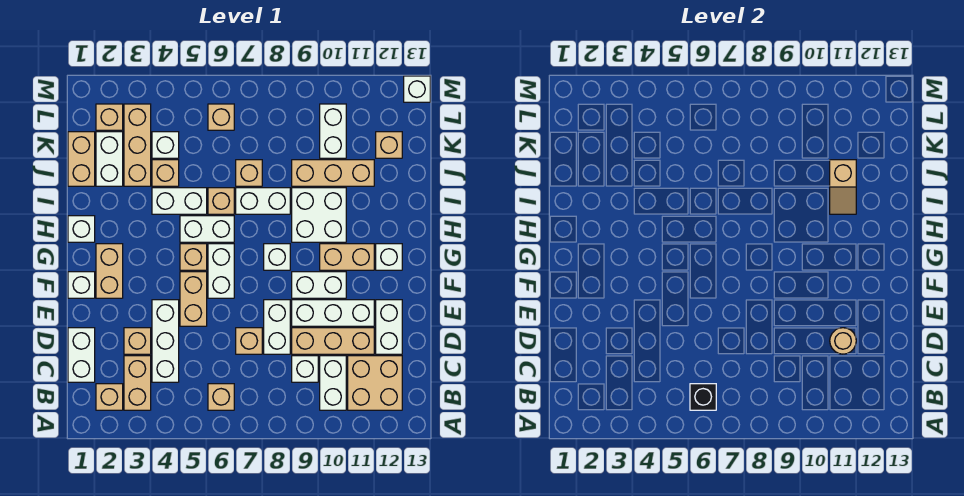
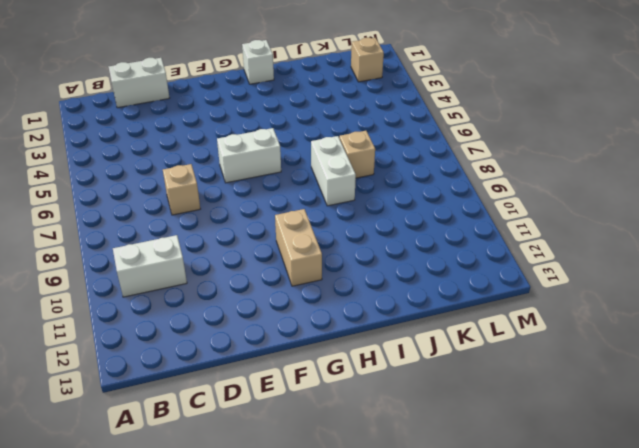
none -> tan 1x1 brick [96,384,123,410]
none -> tan 1x2 brick [124,356,151,410]
none -> tan 1x1 brick [208,384,234,410]
none -> tan 2x2 brick [348,356,402,410]

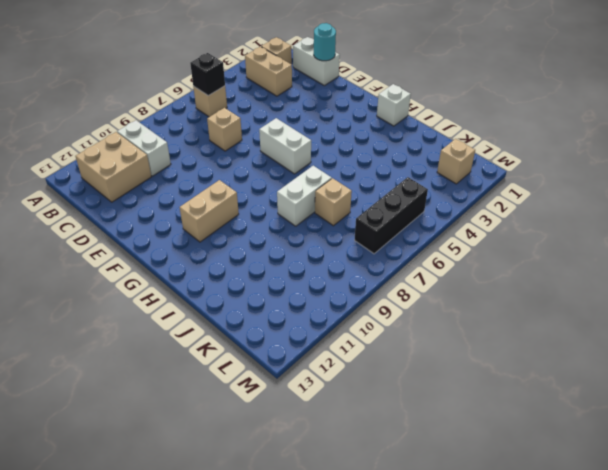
cyan 1x1 round brick [314,23,336,61] -> none
black 1x3 brick [355,177,428,254] -> tan 1x1 brick [208,104,234,130]
none -> white 1x3 brick [152,300,179,382]
none -> white 1x1 brick [292,356,318,382]
none -> tan 1x1 brick [124,328,151,354]
none -> white 1x2 brick [264,300,290,354]

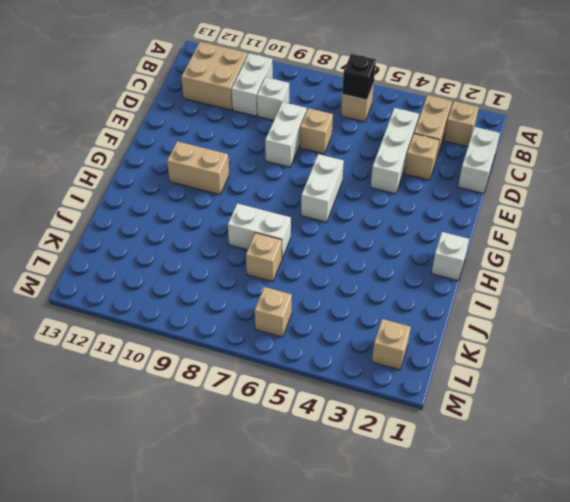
none -> tan 1x3 brick [292,328,374,354]
none -> white 1x2 brick [376,300,402,354]
none -> tan 1x2 brick [180,272,207,326]
none -> white 1x3 brick [292,300,374,326]

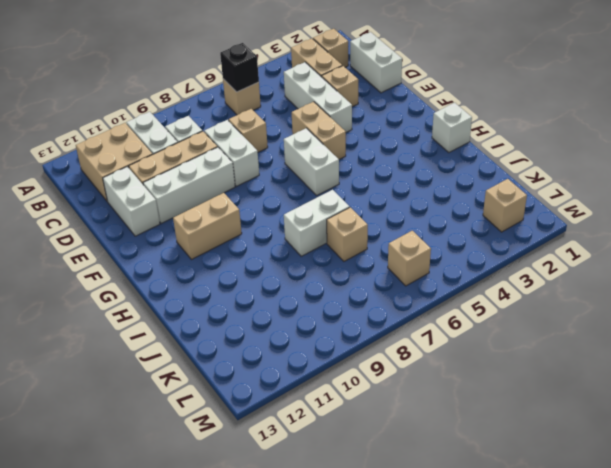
none -> white 1x1 brick [68,272,95,298]
none -> tan 1x2 brick [96,244,123,298]
none -> white 1x2 brick [292,272,346,298]
none -> tan 1x1 brick [180,244,207,270]

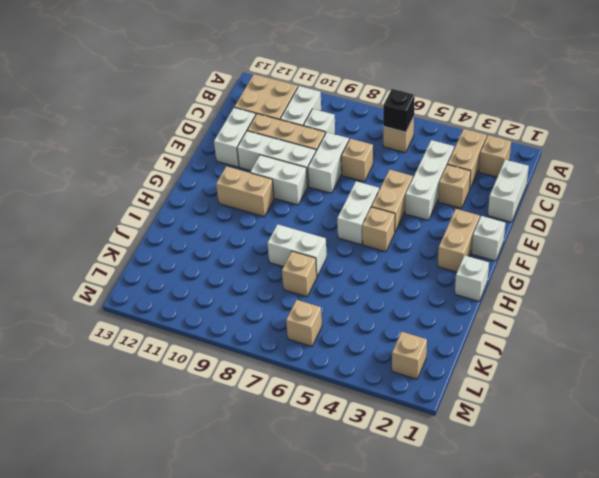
none -> white 1x1 brick [264,244,290,270]
none -> white 1x1 brick [376,244,402,270]
none -> white 1x2 brick [180,216,234,242]
none -> white 2x2 brick [292,188,346,242]

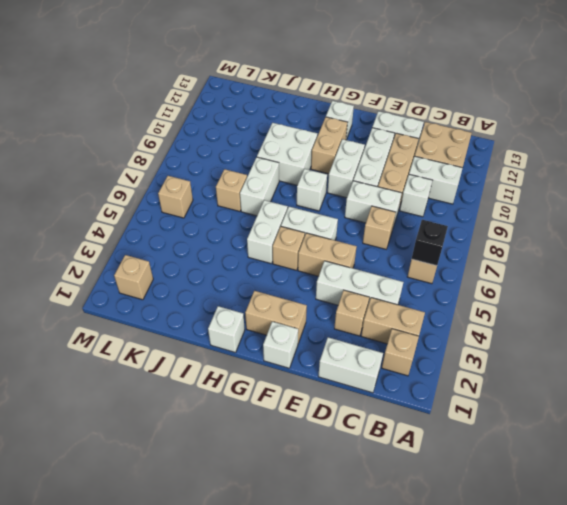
none -> white 1x2 brick [152,188,207,214]
none -> tan 1x1 brick [208,188,234,214]
none -> tan 1x2 brick [68,132,95,186]
none -> white 1x2 brick [96,132,123,186]

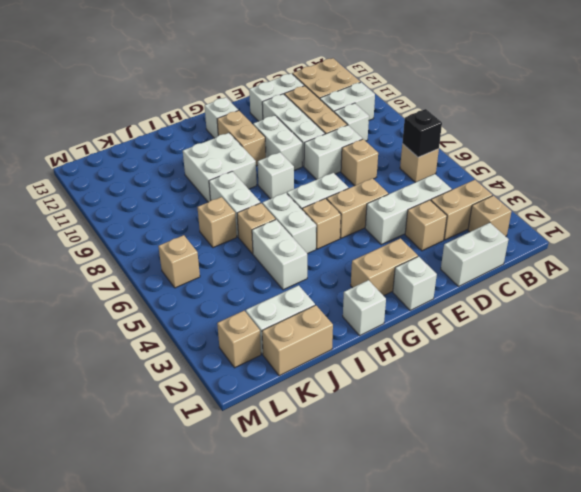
none -> tan 1x3 brick [124,104,151,186]
none -> tan 1x1 brick [152,160,179,186]
none -> tan 1x3 brick [292,160,374,186]
none -> white 1x1 brick [152,132,179,158]

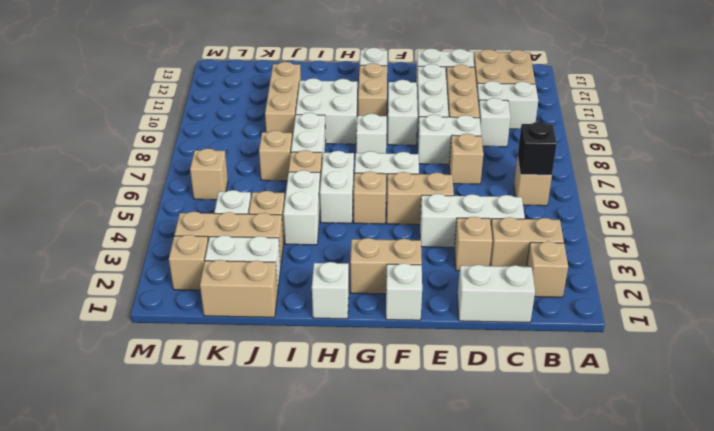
none -> white 1x2 brick [320,104,346,158]
none -> tan 1x1 brick [376,132,402,158]
none -> white 1x1 brick [404,76,430,102]
none -> tan 1x1 round brick [830,328,856,354]

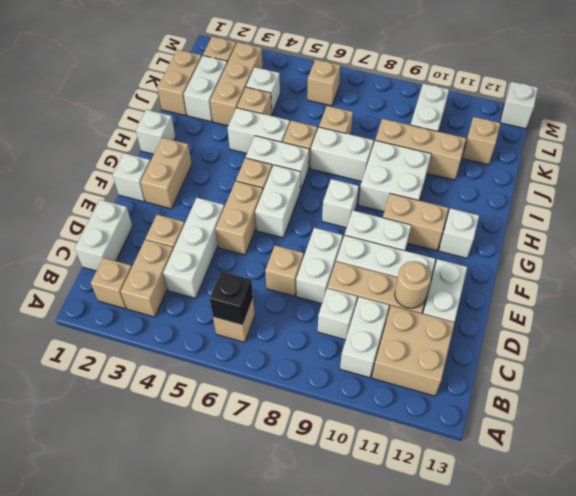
none -> tan 1x2 slope [830,160,856,214]

